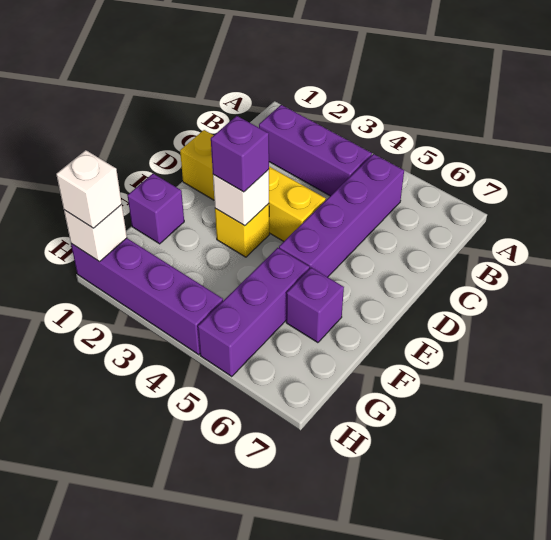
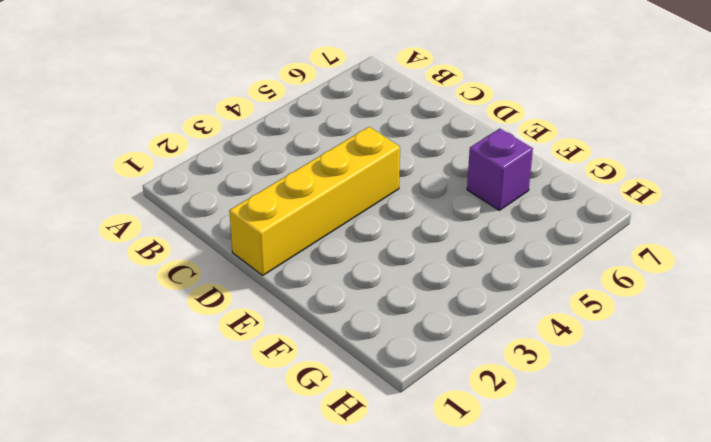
none -> purple 1x3 brick [259,105,372,196]
none -> purple 1x4 brick [279,154,404,277]
none -> yellow 1x1 brick [215,204,269,257]

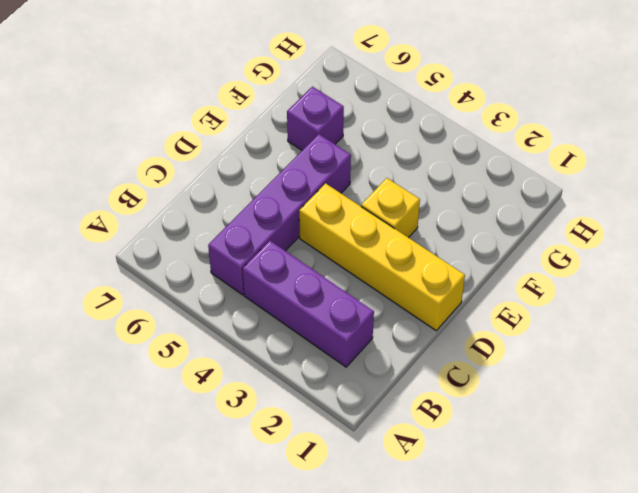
none -> purple 1x1 brick [127,174,184,244]
none -> purple 1x3 brick [198,248,310,376]
none -> purple 1x4 brick [71,238,223,355]

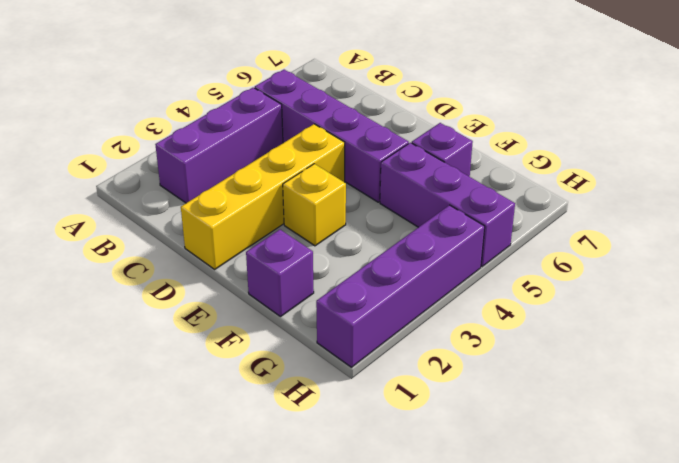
none -> white 1x1 brick [213,169,269,226]
none -> white 1x1 brick [64,204,127,262]
none -> purple 1x1 brick [211,116,269,192]

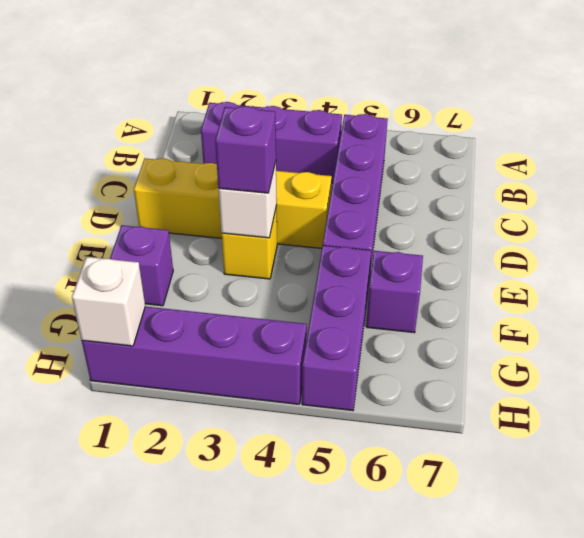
none -> white 1x1 brick [56,150,122,228]

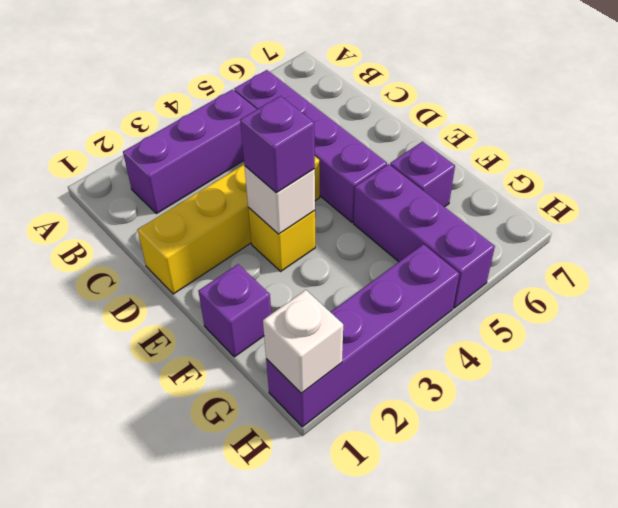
none -> white 1x1 brick [56,150,122,228]

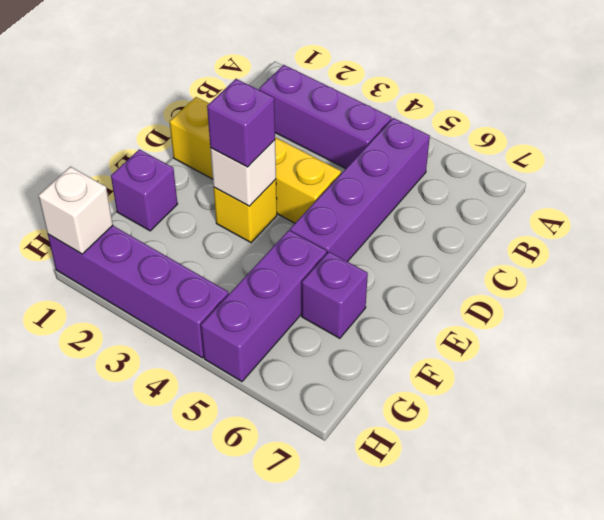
none -> white 1x1 brick [56,150,122,228]

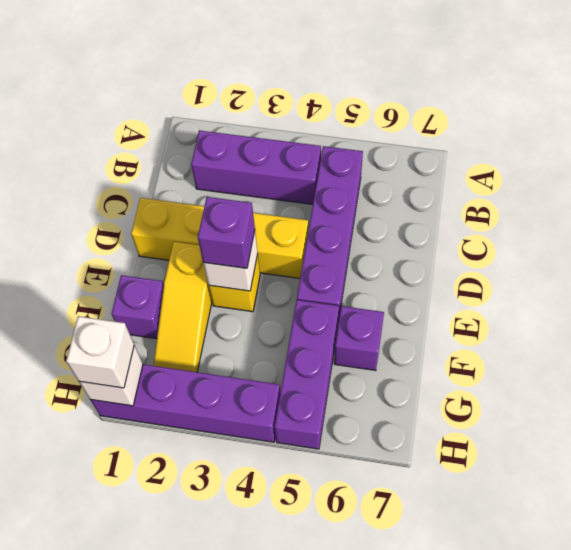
yellow 1x3 slope [153,242,212,372] -> none

